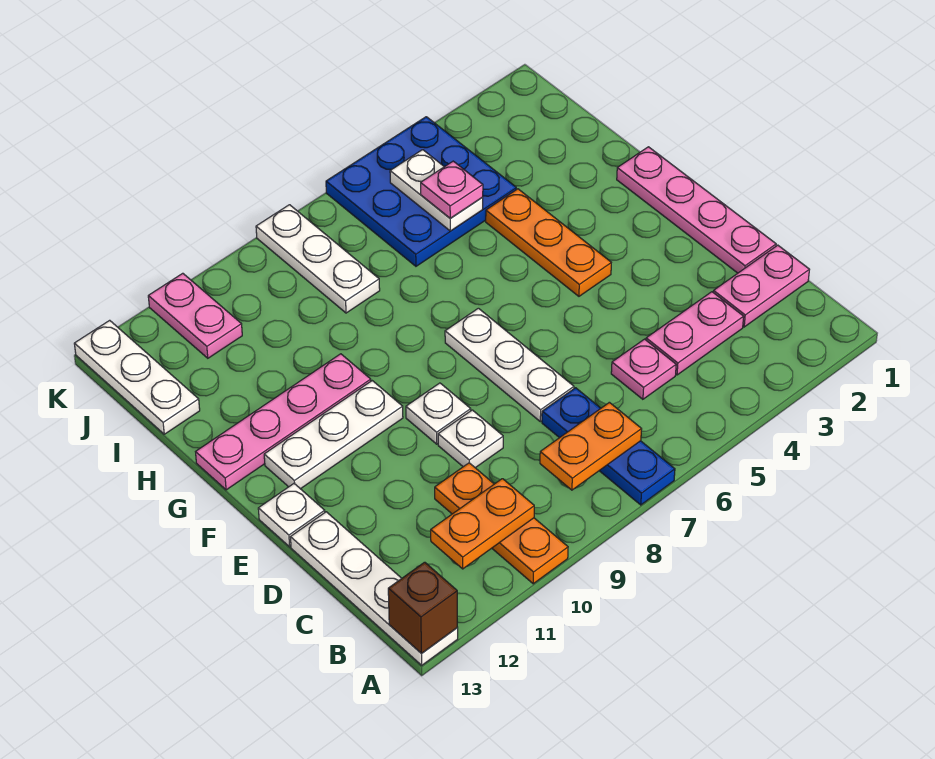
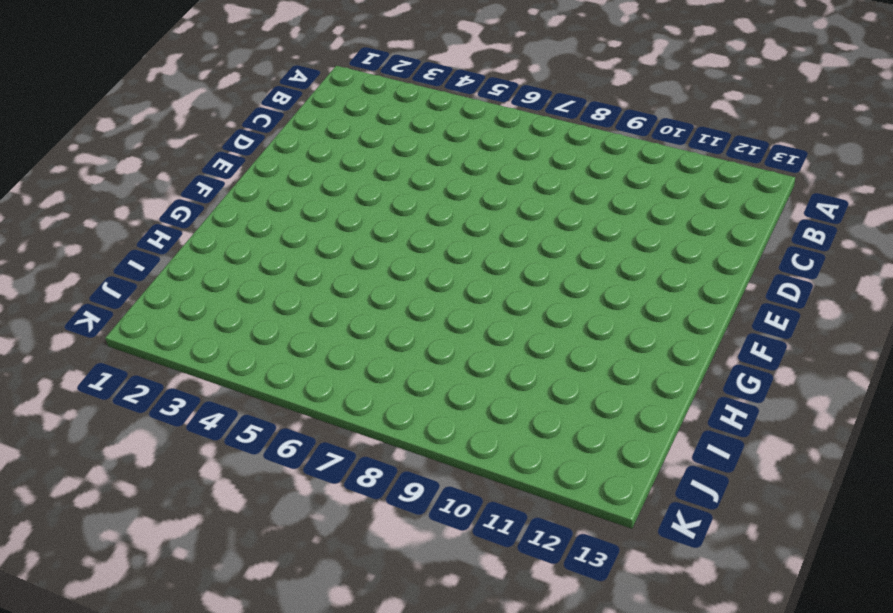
none -> blue 1x3 plate [542,388,675,505]
none -> orange 1x3 plate [435,463,568,584]
none -> white 1x4 plate [291,512,458,665]

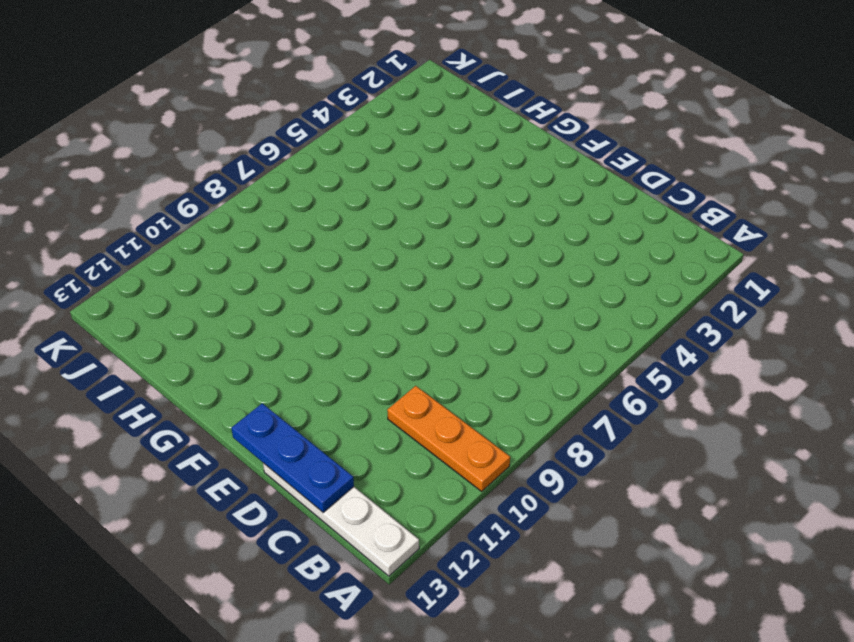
blue 1x3 plate [231,403,354,512] -> blue 1x3 plate moved to [542,388,675,505]
none -> pink 1x2 plate [713,245,809,327]
none -> pink 1x2 plate [646,292,744,375]
none -> pink 1x1 plate [611,339,676,399]

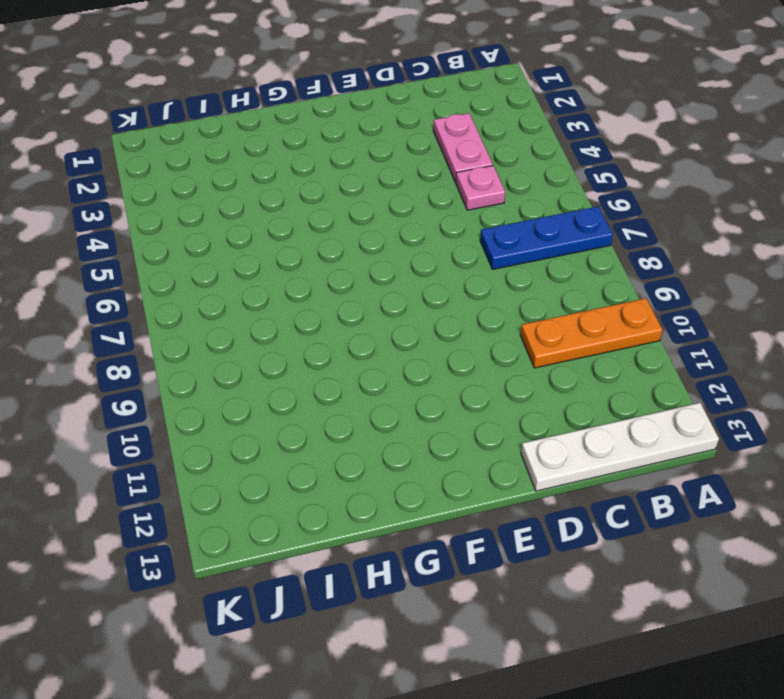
none -> pink 1x2 plate [713,245,809,327]
none -> pink 1x4 plate [617,147,776,273]
none -> white 1x3 plate [445,308,574,422]

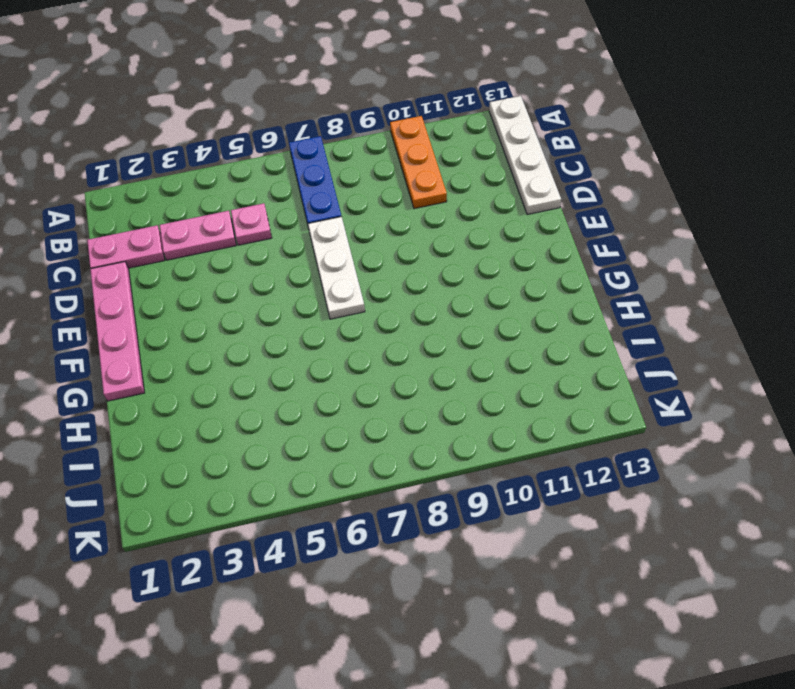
none -> white 1x1 plate [438,410,503,468]
none -> white 1x1 plate [406,383,471,444]
none -> white 1x1 plate [258,484,325,547]

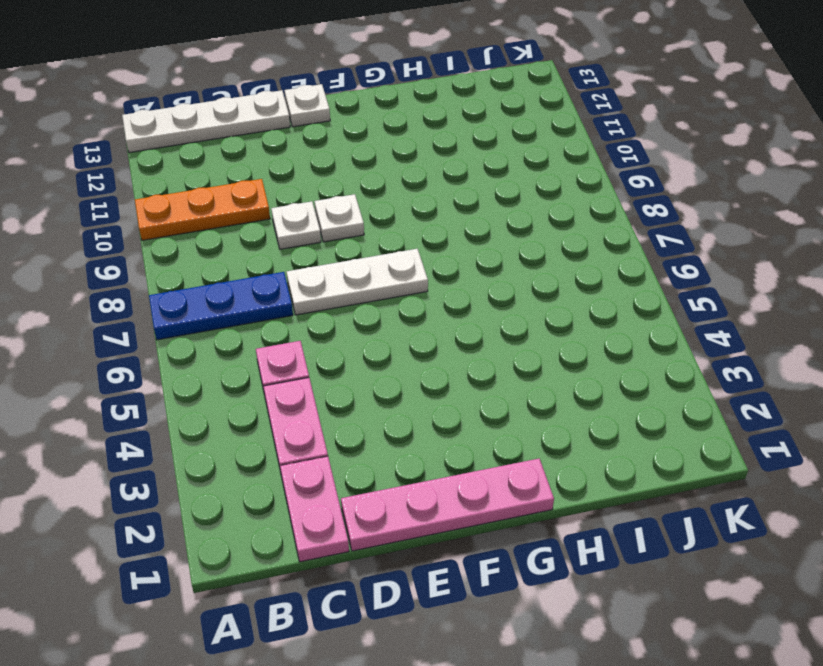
none -> orange 1x3 plate [486,189,611,296]
none -> white 1x3 plate [264,381,403,489]
none -> pink 1x4 plate [196,354,371,490]

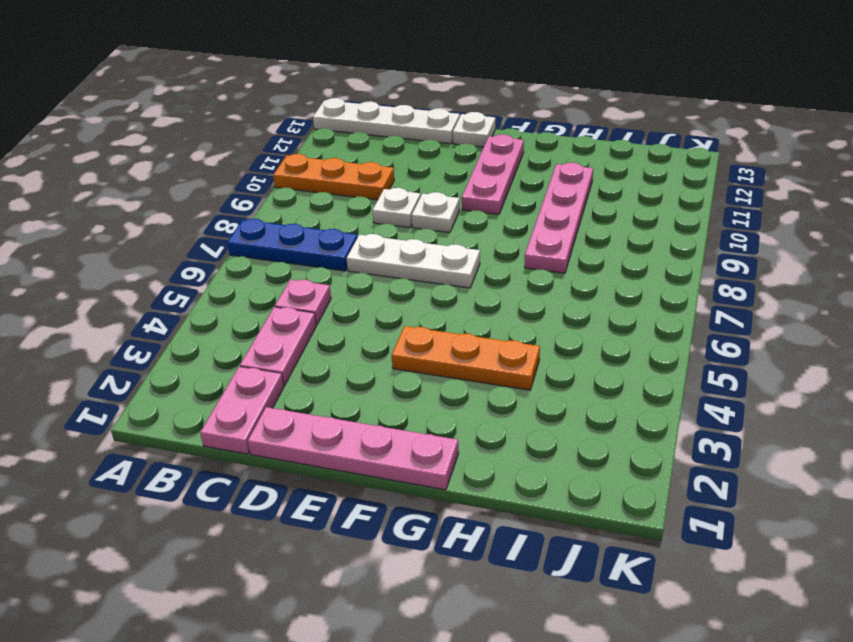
pink 1x3 plate [462,134,524,214] -> white 1x3 plate [264,381,403,489]
pink 1x4 plate [525,163,593,273] -> pink 1x4 plate moved to [196,354,371,490]
none -> blue 3x3 plate [326,117,516,266]
none -> white 1x3 plate [256,205,380,313]
none -> white 1x3 plate [74,320,200,434]

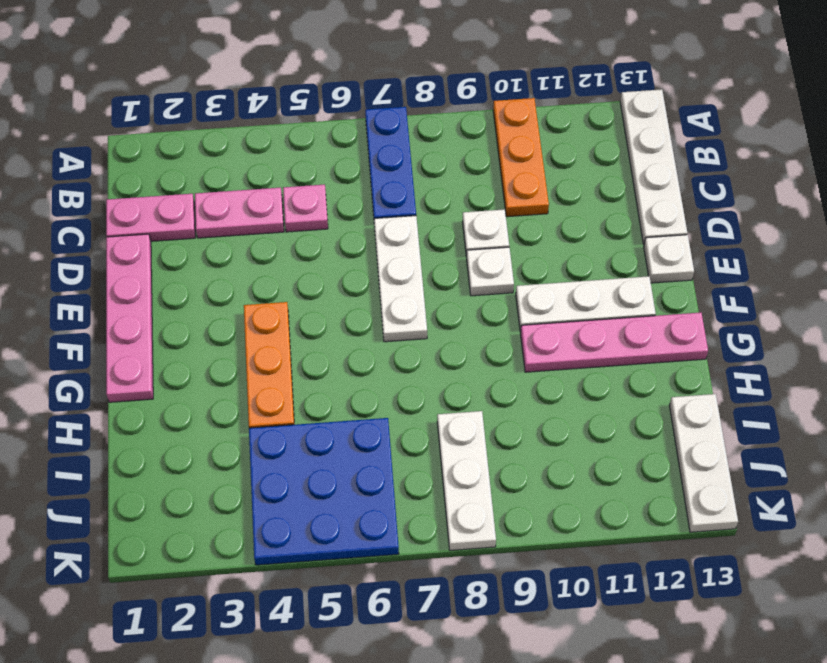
none -> pink 1x2 plate [148,273,242,358]
none -> brown 1x1 brick [388,562,457,654]
none -> orange 1x2 plate [540,402,642,490]

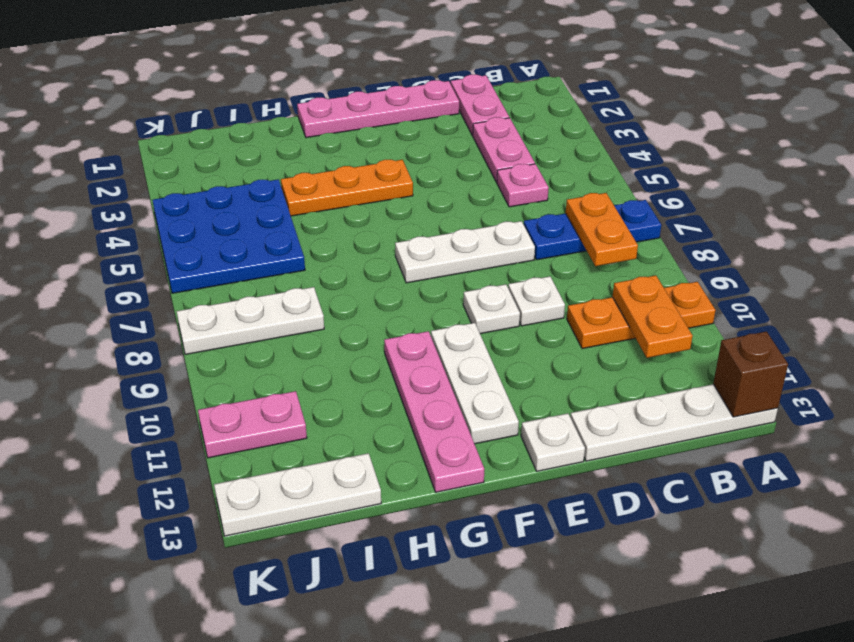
none -> white 1x2 plate [390,150,483,231]
none -> pink 1x1 plate [421,161,483,218]

